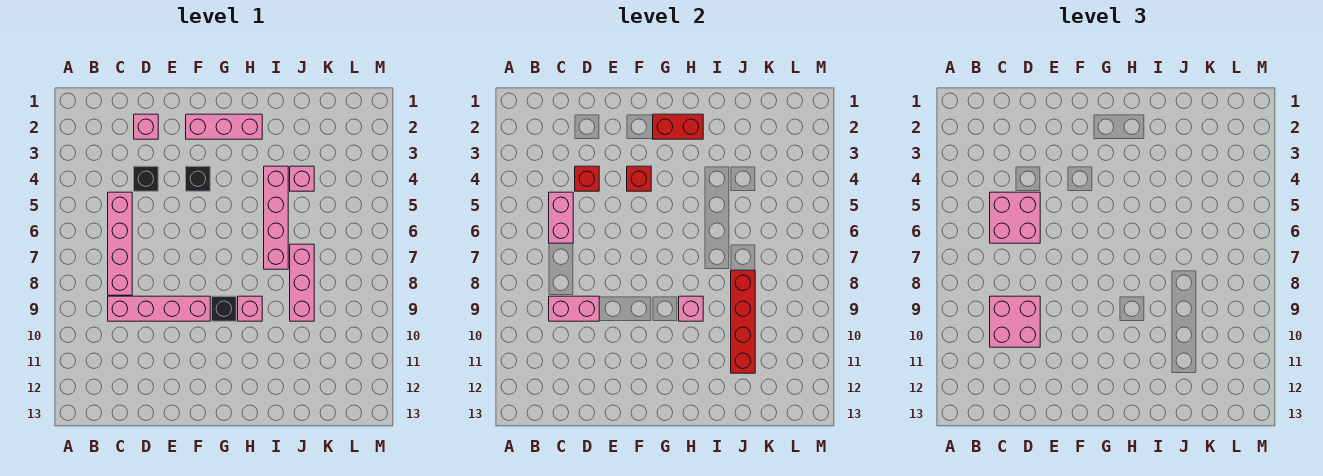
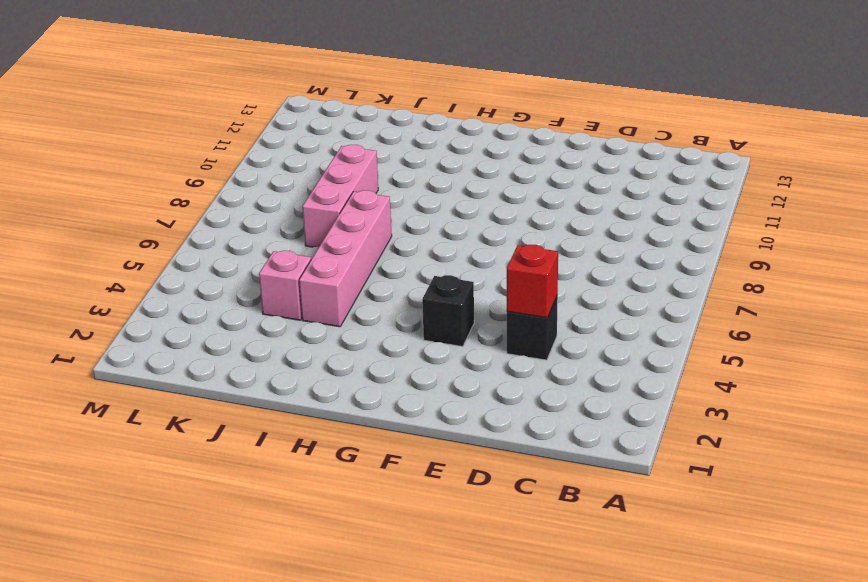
none -> pink 1x4 brick [108,192,132,295]
none -> pink 1x4 brick [108,296,210,321]
none -> pink 1x1 brick [134,114,158,139]

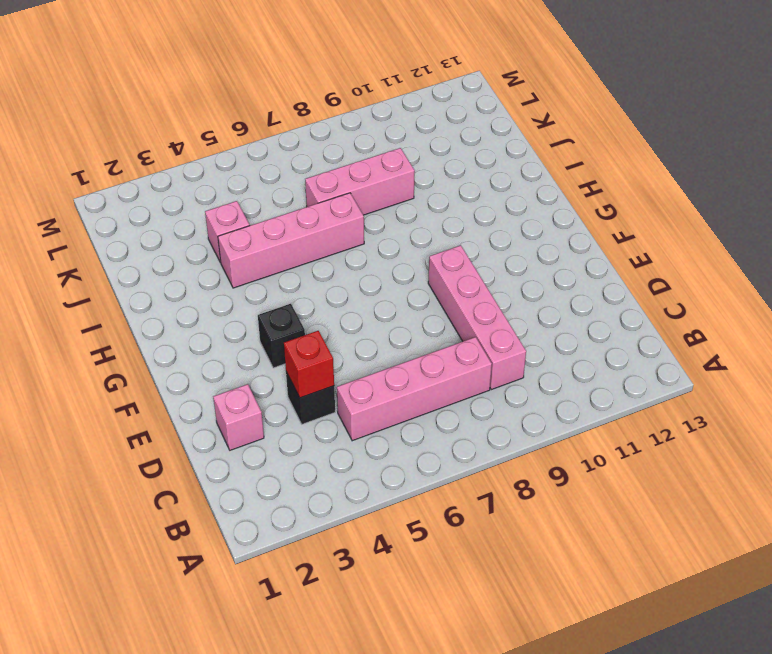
none -> pink 1x3 brick [186,114,262,139]
none -> black 1x1 brick [212,296,236,321]
none -> pink 1x1 brick [238,296,262,321]

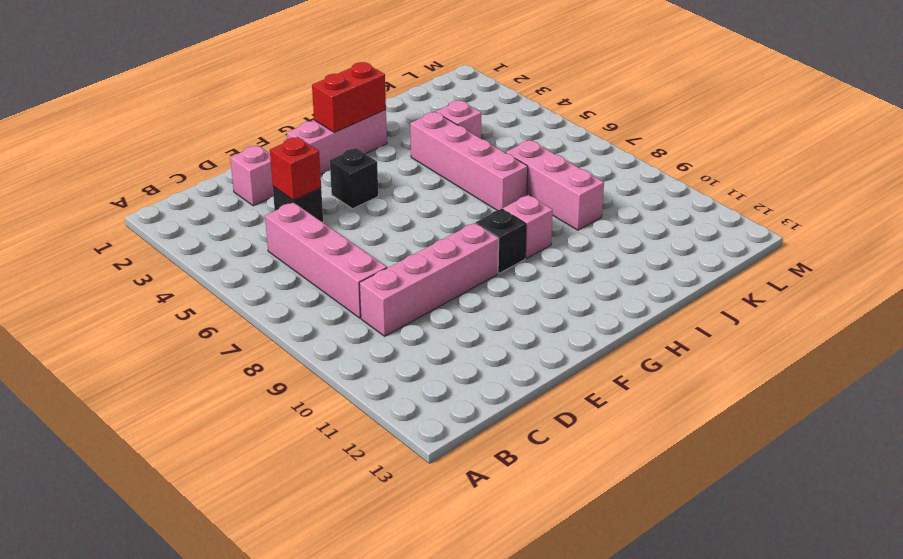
none -> pink 1x2 brick [549,192,573,243]
none -> pink 1x2 brick [549,296,599,321]
none -> red 1x1 brick [627,166,651,191]

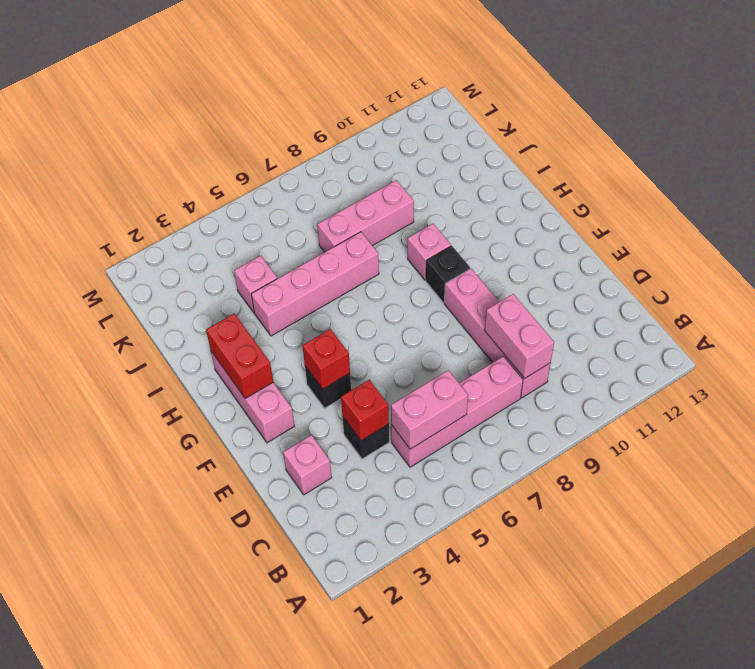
none -> pink 1x1 brick [679,296,703,321]
none -> red 1x4 brick [731,270,755,373]
none -> pink 2x2 brick [990,192,1040,243]

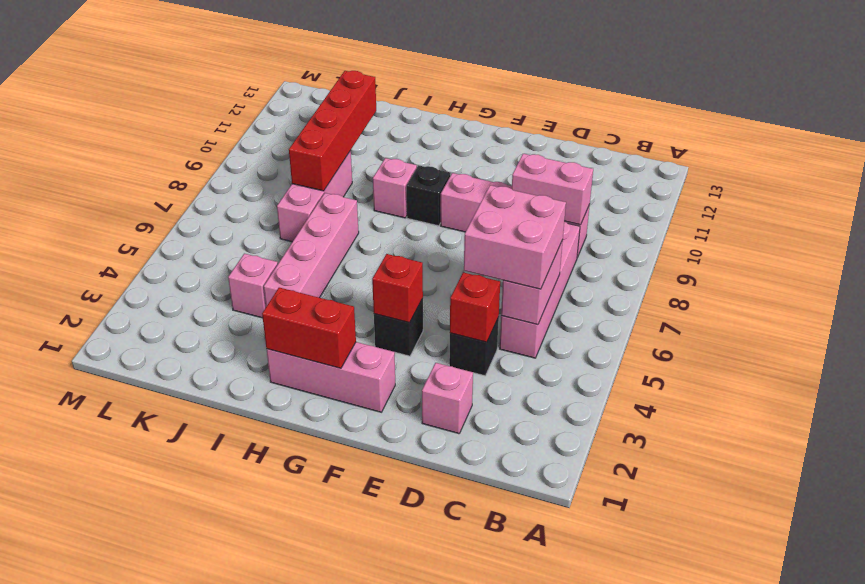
none -> pink 1x1 brick [679,296,703,321]
none -> pink 2x2 brick [990,296,1040,347]

